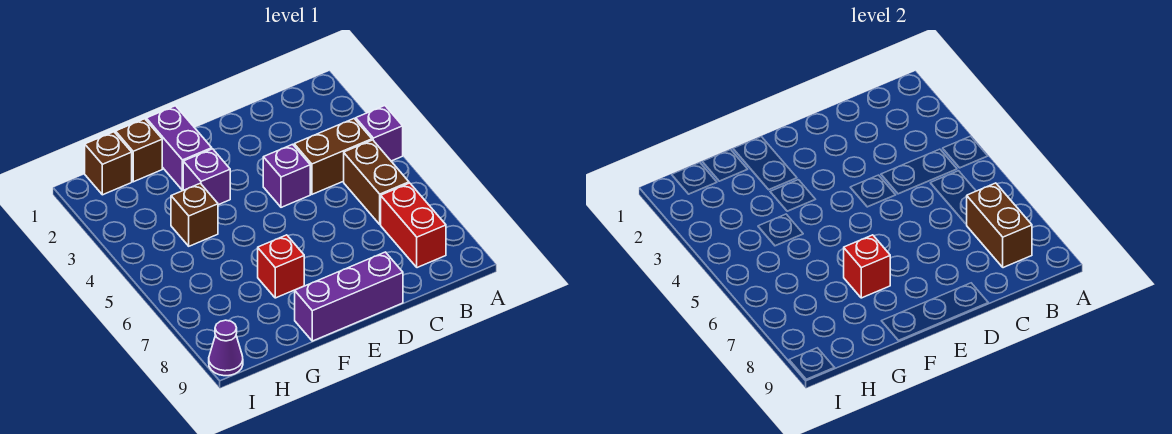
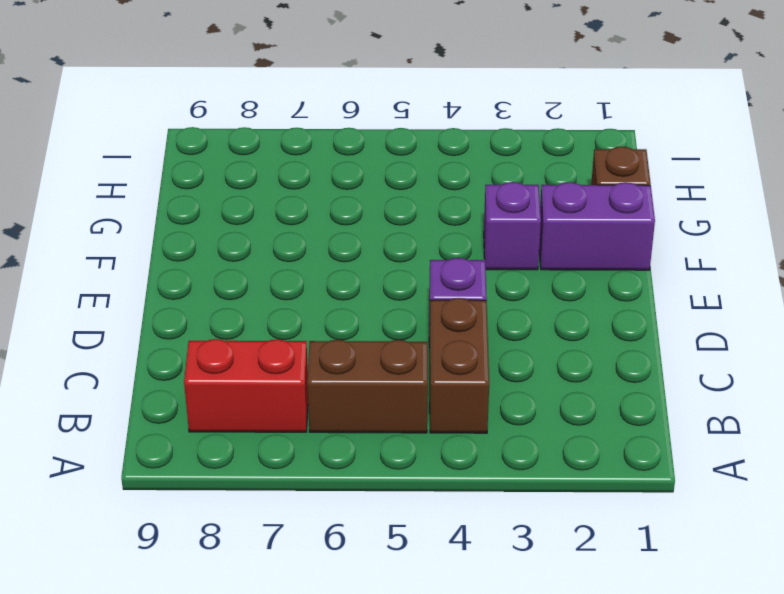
none -> purple 1x1 brick [356,106,403,161]
none -> purple 1x3 brick [295,252,403,341]
none -> red 1x1 brick [258,235,304,298]

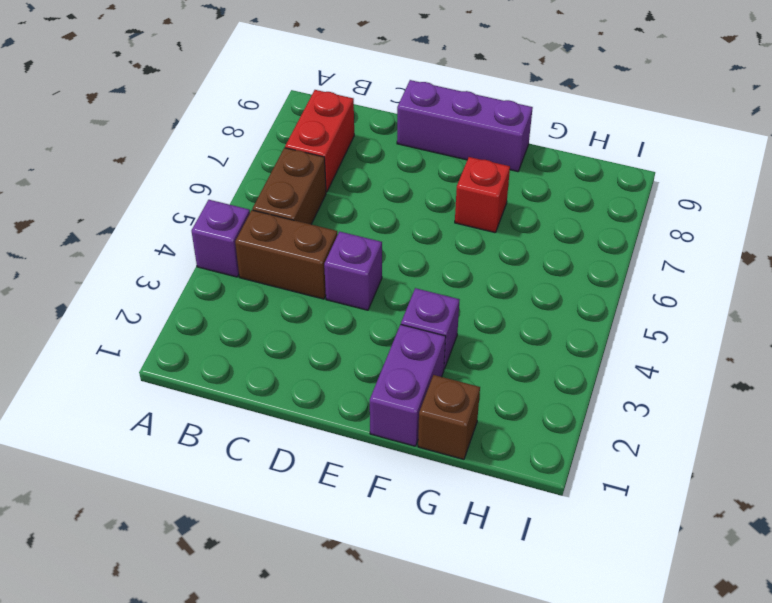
none -> brown 1x1 brick [171,183,218,246]
none -> brown 1x1 brick [85,132,132,195]
none -> purple 1x1 cone [209,320,243,376]

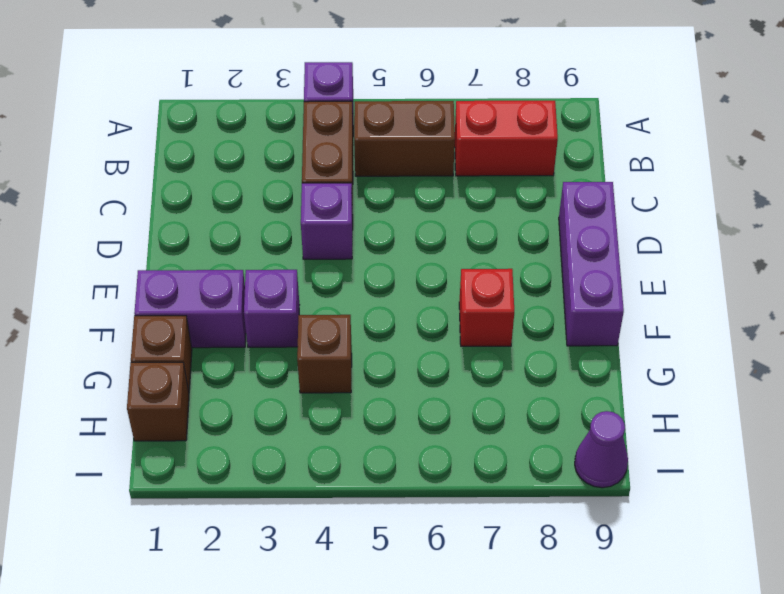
none -> brown 1x2 brick [967,183,1032,268]
none -> red 1x1 brick [844,235,890,298]

